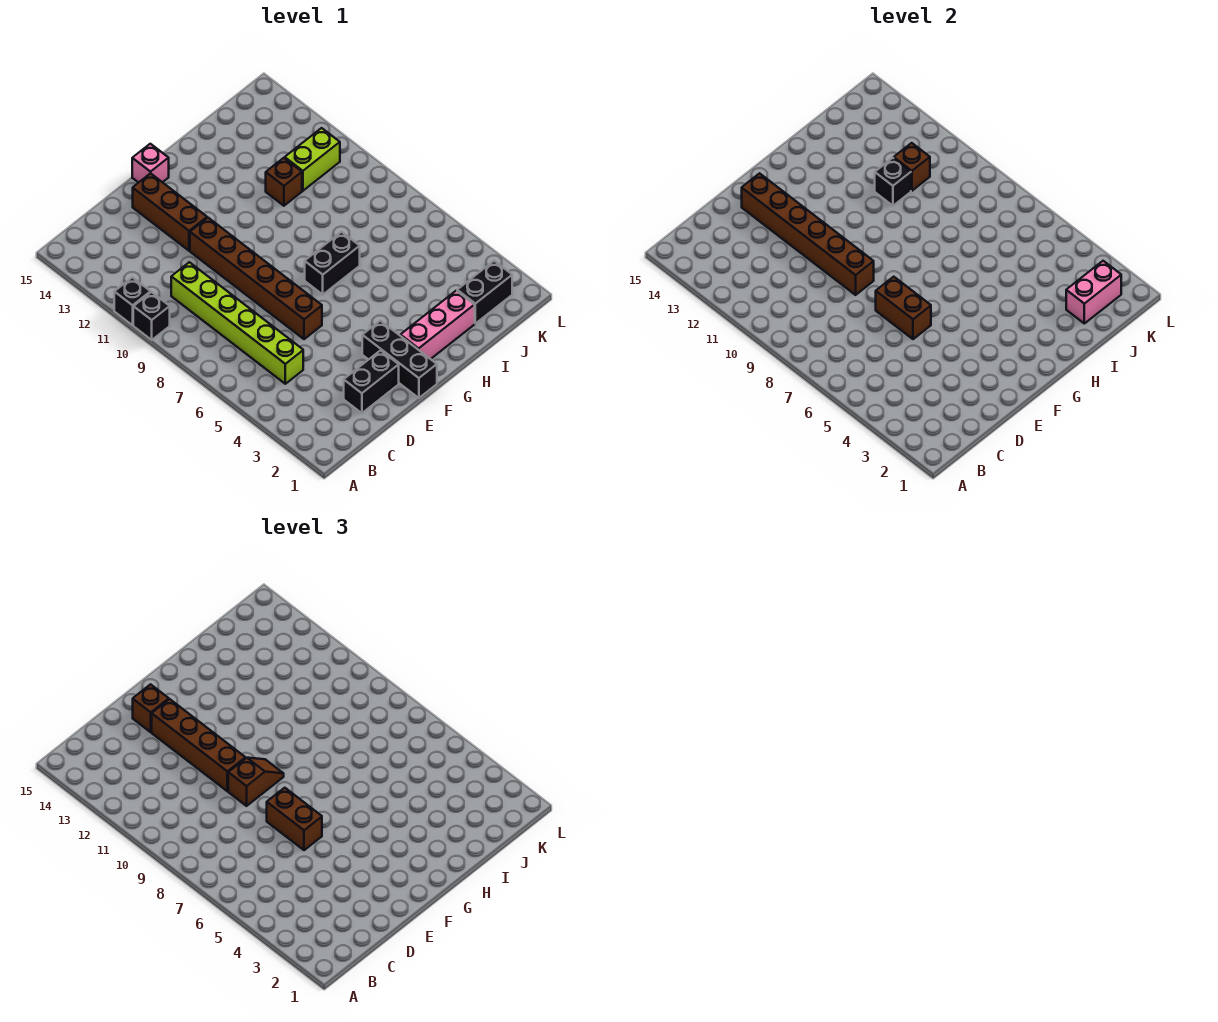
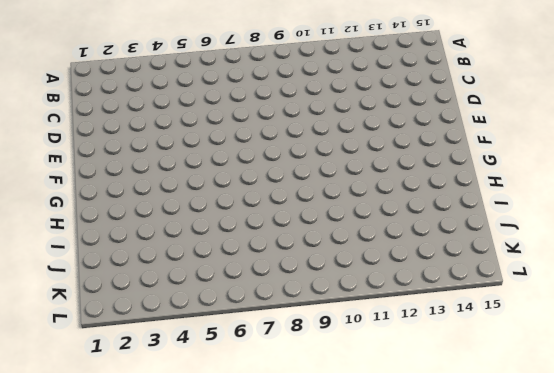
none -> black 1x1 brick [133,292,170,340]
none -> black 1x1 brick [114,277,151,325]
none -> lime 1x6 brick [171,262,303,384]

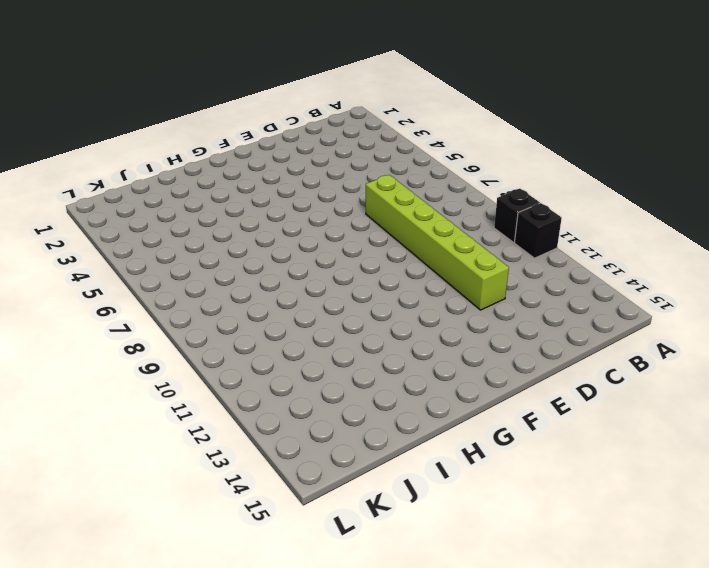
lime 1x6 brick [366,175,509,310] -> lime 1x6 brick moved to [171,262,303,384]
none -> black 1x2 brick [344,350,399,413]
none -> brown 1x6 brick [190,218,322,339]
none -> brown 1x3 brick [133,173,207,251]

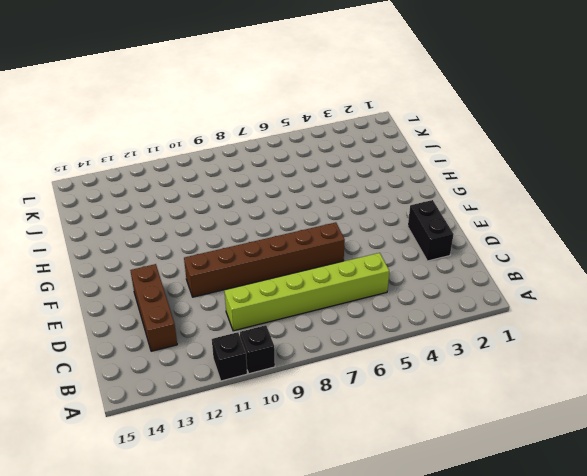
brown 1x3 brick [130,264,177,351] -> brown 1x3 brick turned to [133,173,207,251]
none -> black 1x3 brick [362,321,437,398]
none -> pink 1x1 brick [132,144,169,183]
none -> pink 1x3 brick [400,291,475,359]

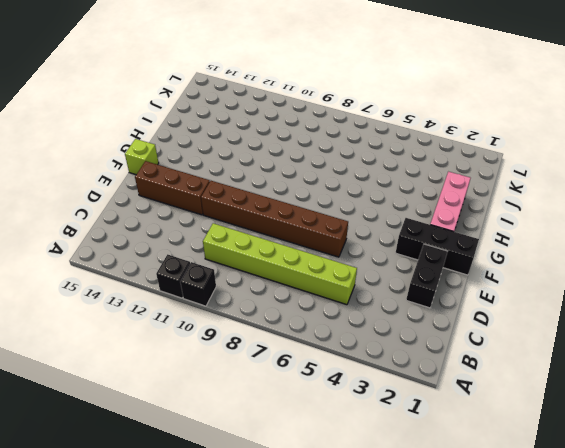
lime 1x1 brick [125,139,159,175] -> pink 1x1 brick [132,144,169,183]
none -> black 1x2 brick [305,232,360,295]
none -> brown 1x1 brick [266,158,302,206]
none -> black 1x2 brick [457,261,512,323]

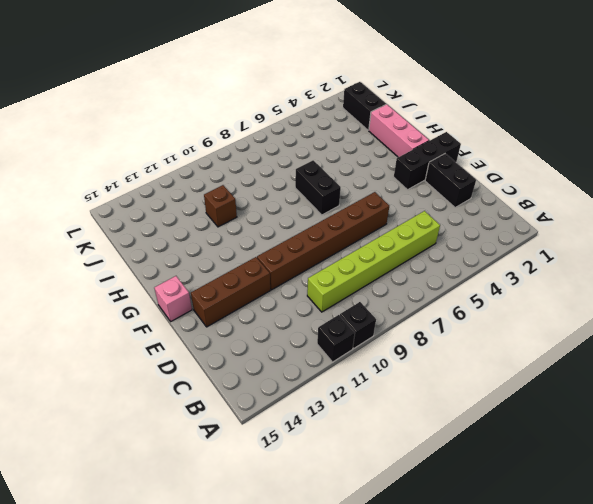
none -> lime 1x2 brick [285,128,340,191]
none -> brown 1x2 brick [876,277,931,339]
none -> brown 1x6 brick [742,173,874,295]

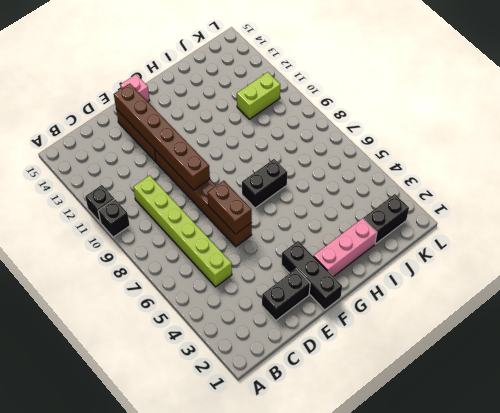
none -> brown 1x1 brick [266,158,302,206]
none -> black 1x1 brick [875,158,911,206]
none -> pink 1x2 brick [1066,261,1121,323]

